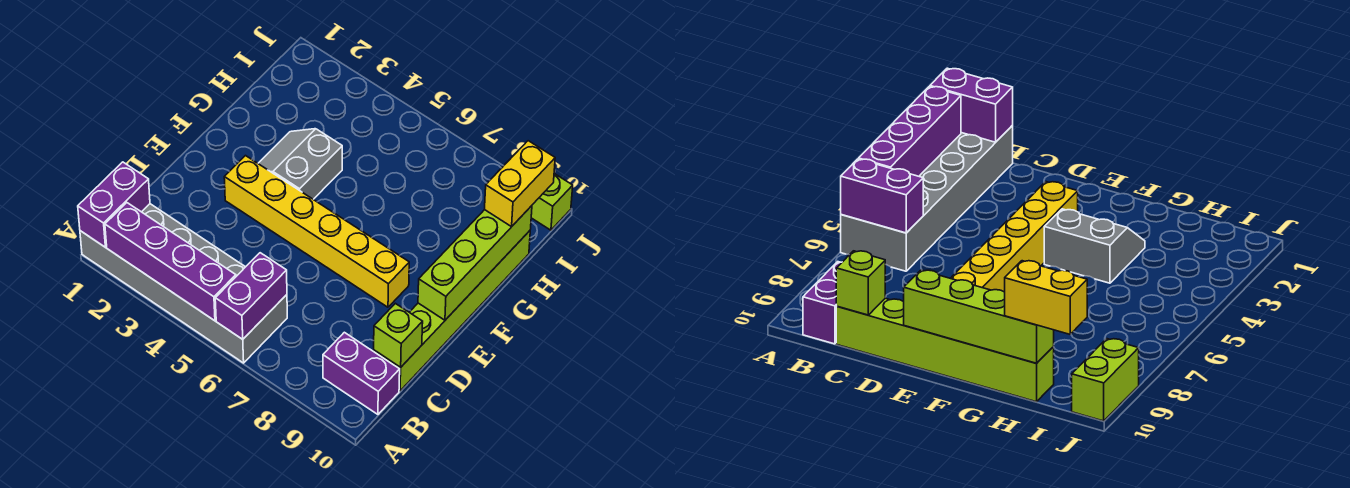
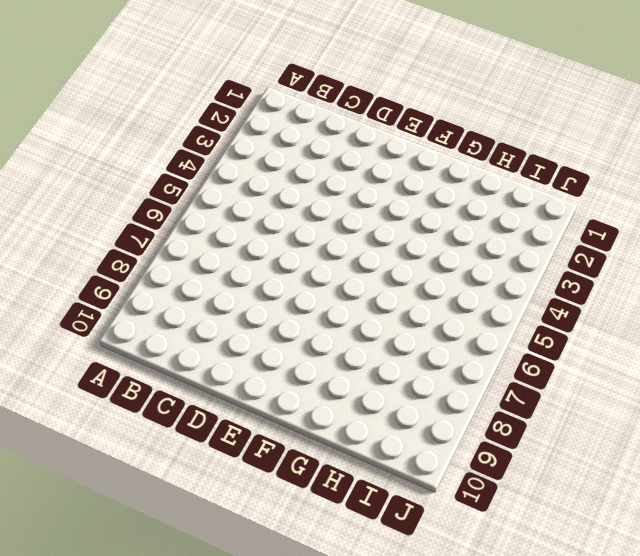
none -> grey 2x6 brick [80,204,287,363]
none -> purple 1x2 brick [323,332,400,414]
none -> lime 1x6 brick [374,231,530,391]

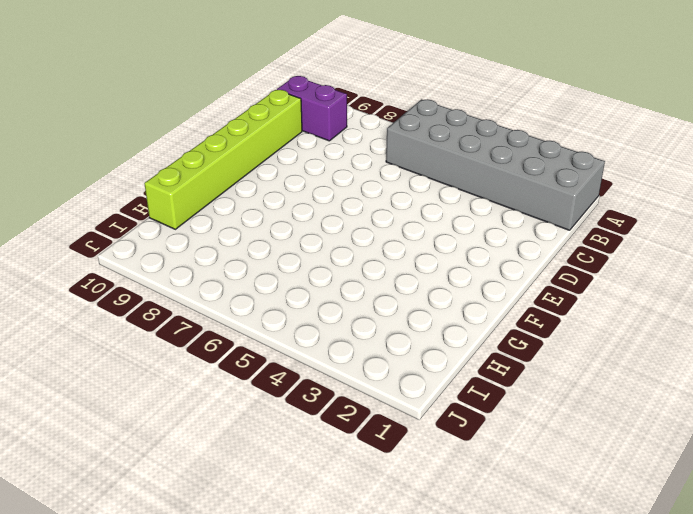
none -> yellow 1x6 brick [224,156,409,307]
none -> grey 2x2 slope [258,129,342,199]
none -> lime 1x2 brick [513,151,573,230]

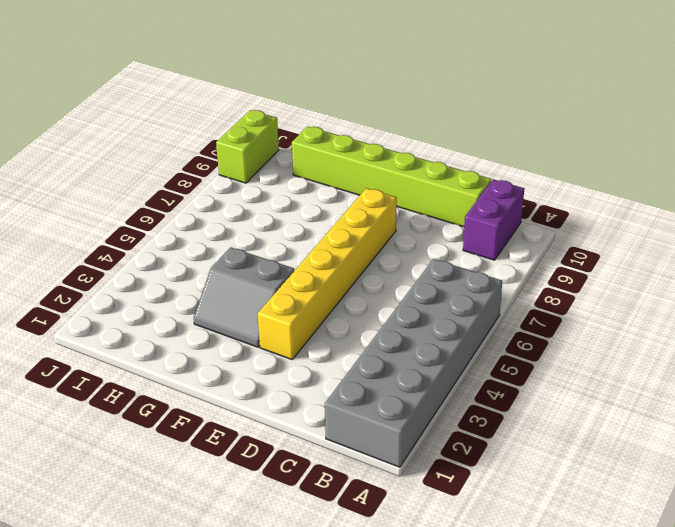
none -> purple 1x2 brick [78,162,150,247]
none -> purple 1x4 brick [105,203,236,321]
none -> purple 1x2 brick [215,253,287,339]

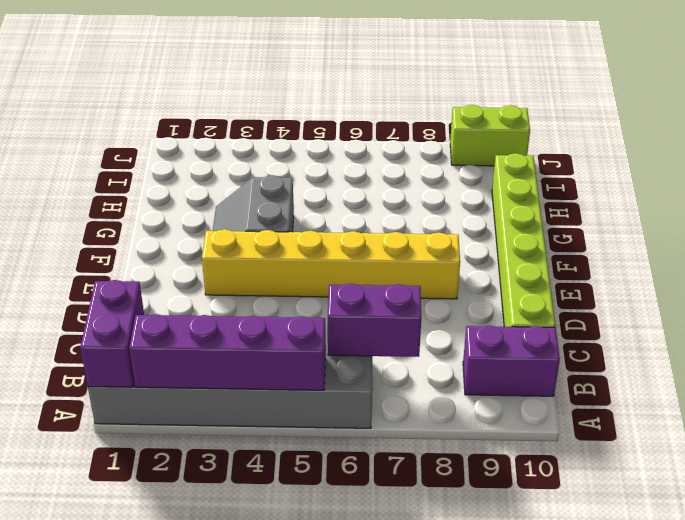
purple 1x2 brick [328,283,421,357] -> purple 1x2 brick turned to [215,253,287,339]
none -> lime 1x1 brick [374,303,423,367]
none -> lime 1x4 brick [418,206,532,320]
none -> yellow 1x2 brick [485,141,555,227]

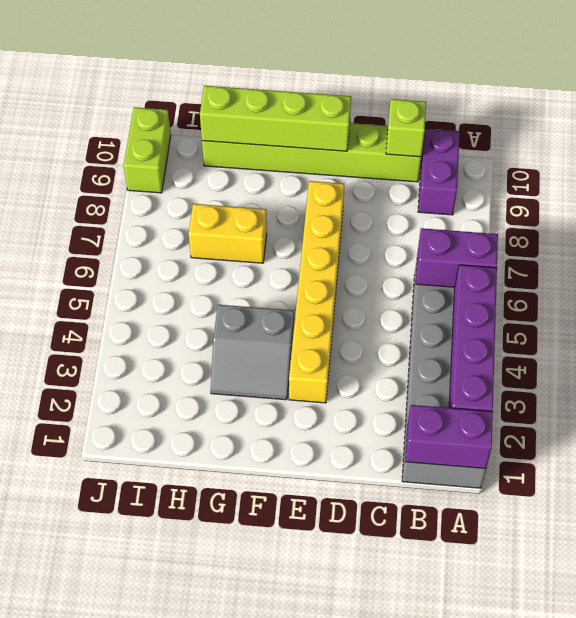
yellow 1x2 brick [189,204,267,263] -> yellow 1x2 brick moved to [485,141,555,227]

